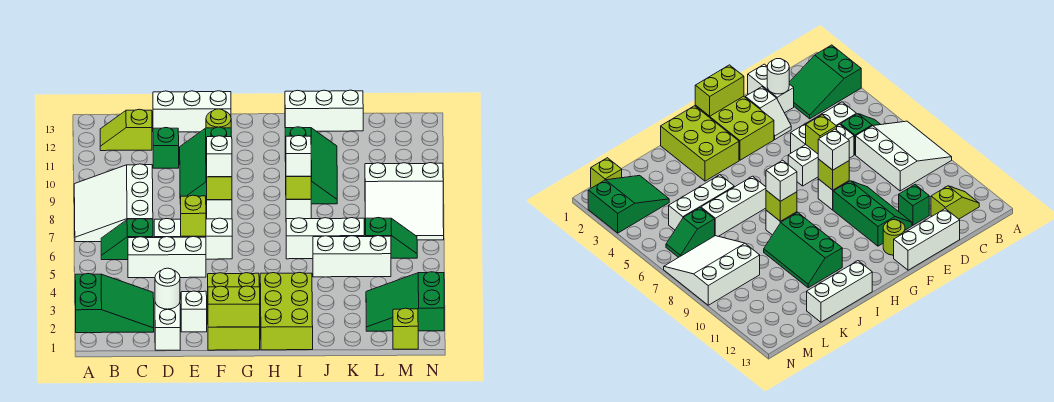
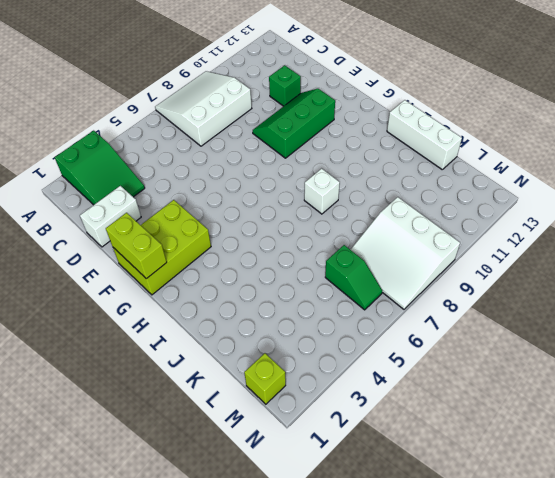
none -> green 1x2 slope [101,219,153,260]
none -> lime 1x2 slope [100,109,152,151]
none -> white 1x3 brick [128,237,206,278]
none -> white 1x3 brick [154,218,232,259]

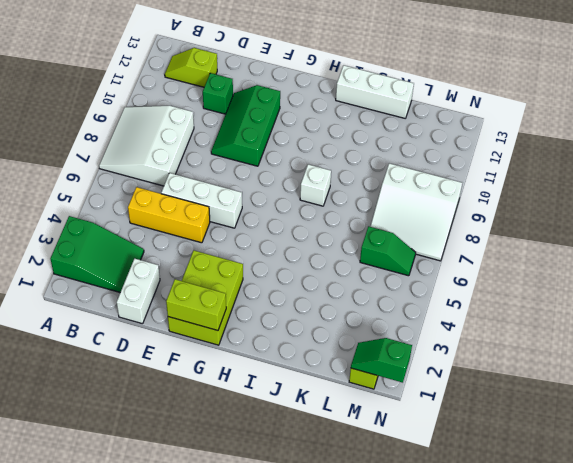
yellow 1x3 brick [128,187,210,243] -> white 1x3 brick [128,237,206,278]
green 1x2 slope [351,338,412,383] -> green 1x2 slope moved to [101,219,153,260]
none -> white 1x3 brick [153,91,231,132]
none -> white 1x2 slope [181,291,207,332]
none -> white 1x1 brick [207,200,232,219]
none -> lime 1x1 round brick [206,109,231,128]

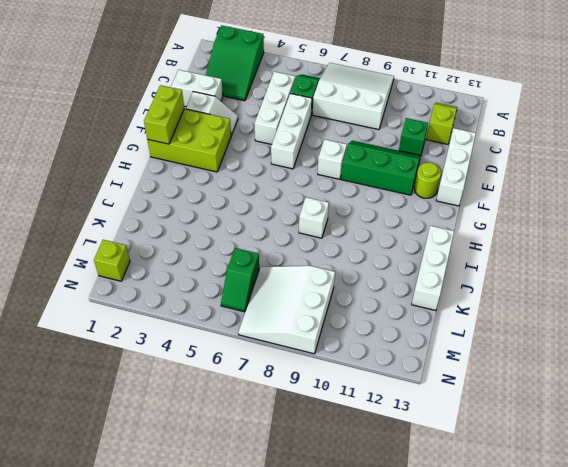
none -> lime 2x3 brick [260,272,313,350]
none -> white 1x3 brick [286,218,364,259]
none -> green 2x3 slope [285,127,337,204]
none -> white 1x3 brick [313,236,391,277]

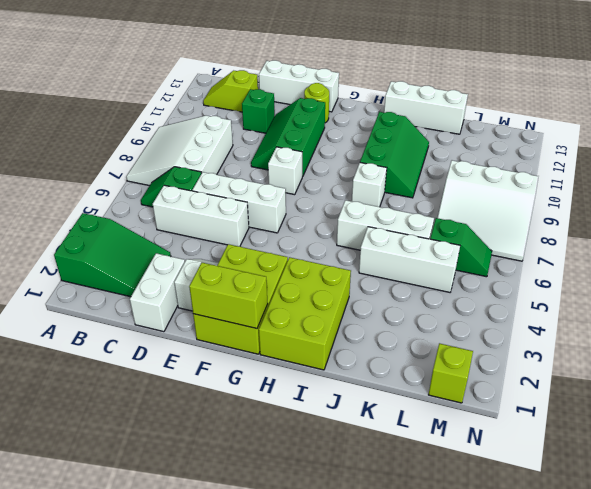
none -> green 2x3 slope [366,272,444,331]
none -> white 1x1 round brick [155,268,180,309]
none -> lime 1x1 brick [180,195,206,236]
none -> lime 1x1 brick [207,177,232,200]

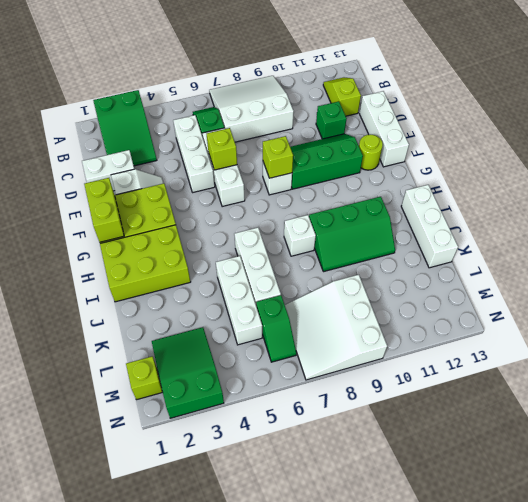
none -> white 1x1 round brick [155,268,180,309]
none -> lime 1x1 brick [286,176,311,199]
none -> white 1x1 brick [207,136,232,177]
none -> white 1x1 brick [286,136,311,176]

